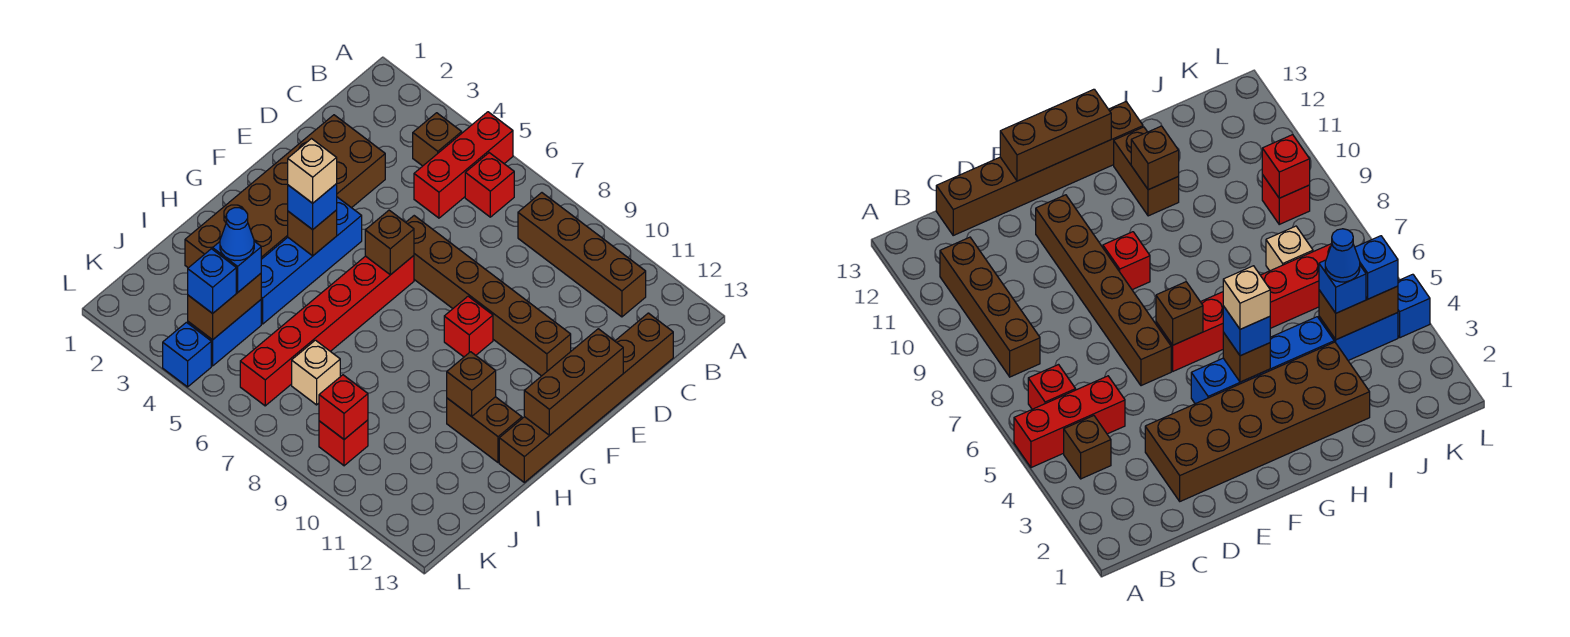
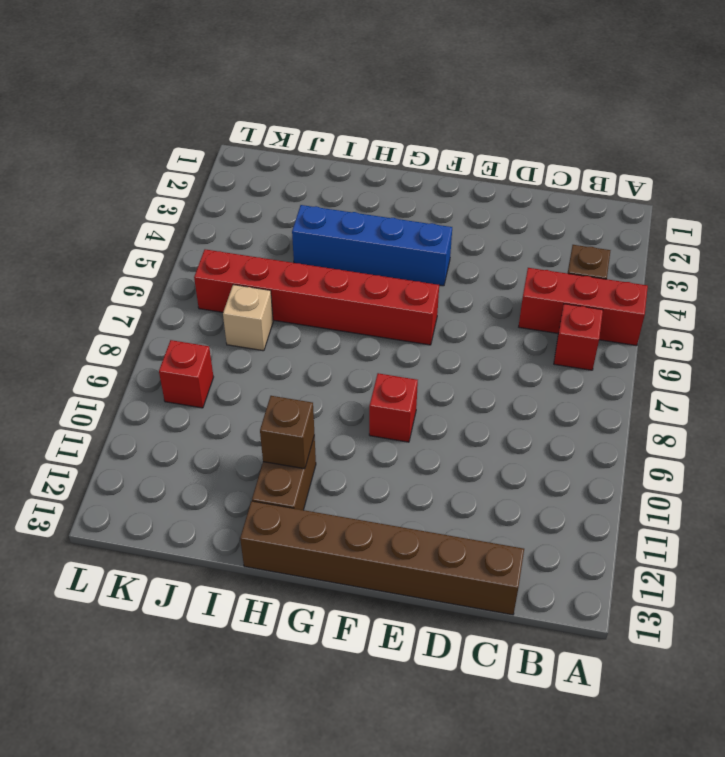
none -> brown 1x4 brick [518,193,646,317]
none -> brown 2x6 brick [185,115,385,268]
none -> brown 1x6 brick [406,216,571,376]

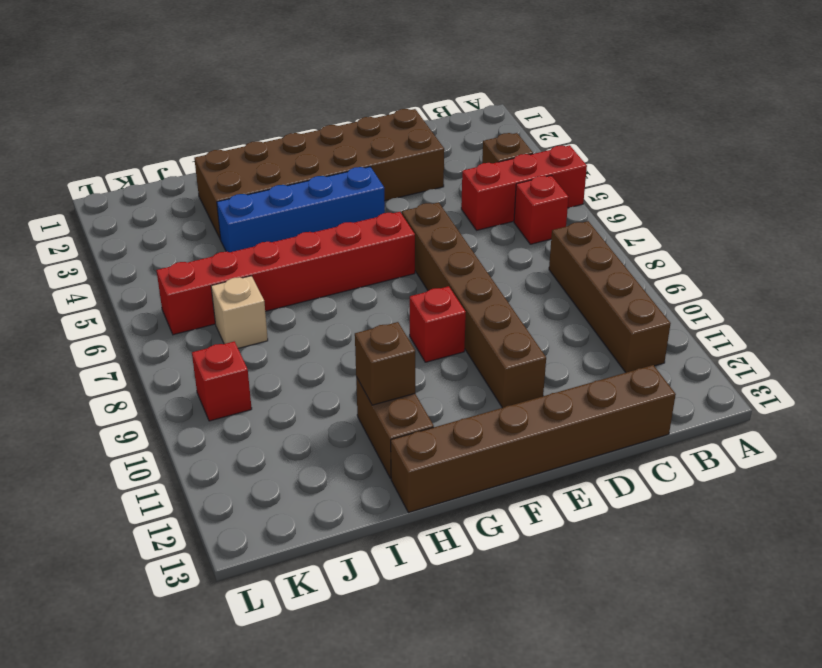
none -> blue 1x2 brick [188,300,261,366]
none -> blue 1x1 brick [163,322,211,387]
none -> brown 1x3 brick [524,329,623,435]

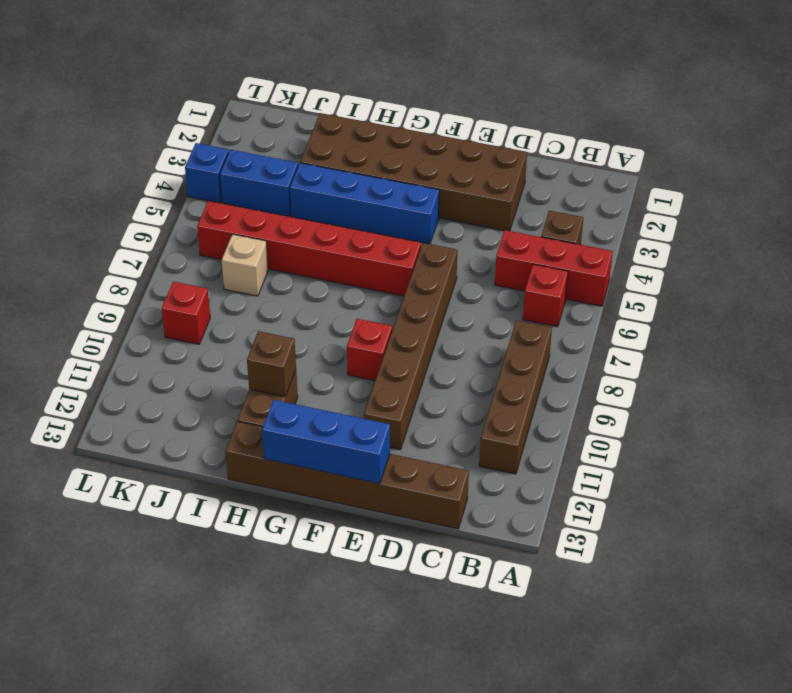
blue 1x3 brick [262,400,390,484] -> brown 1x3 brick [524,329,623,435]
none -> brown 1x1 brick [365,210,414,275]
none -> brown 1x1 brick [288,210,337,256]
none -> brown 1x2 brick [188,274,261,340]

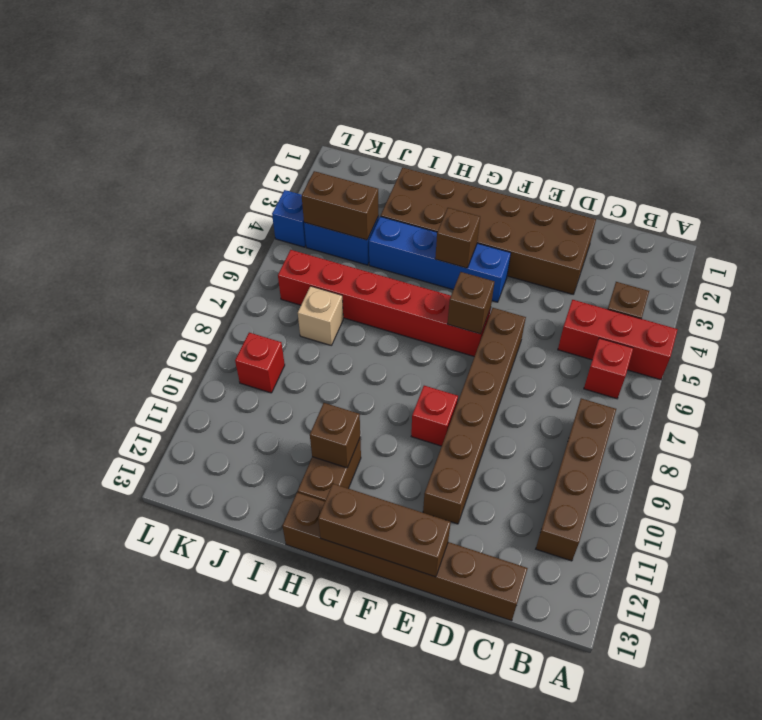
none -> red 1x1 brick [319,375,368,439]
none -> blue 1x1 brick [288,184,337,230]
none -> blue 1x1 brick [213,241,261,292]

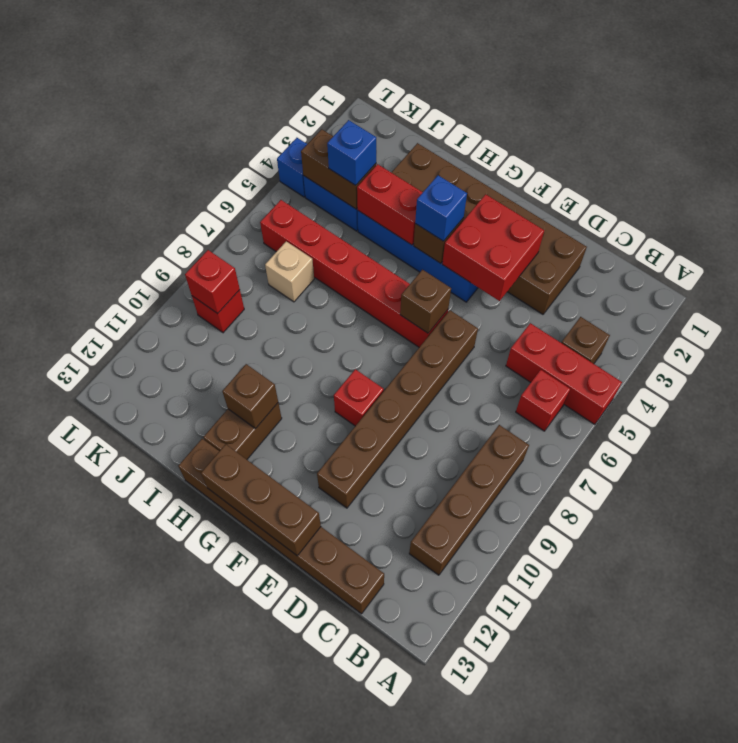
red 2x2 brick [442,194,544,301] -> none
red 1x2 brick [357,164,423,245] -> none
none -> blue 1x1 brick [188,249,236,313]
none -> tan 1x1 brick [288,139,337,203]
none -> blue 1x1 cone [220,208,254,260]

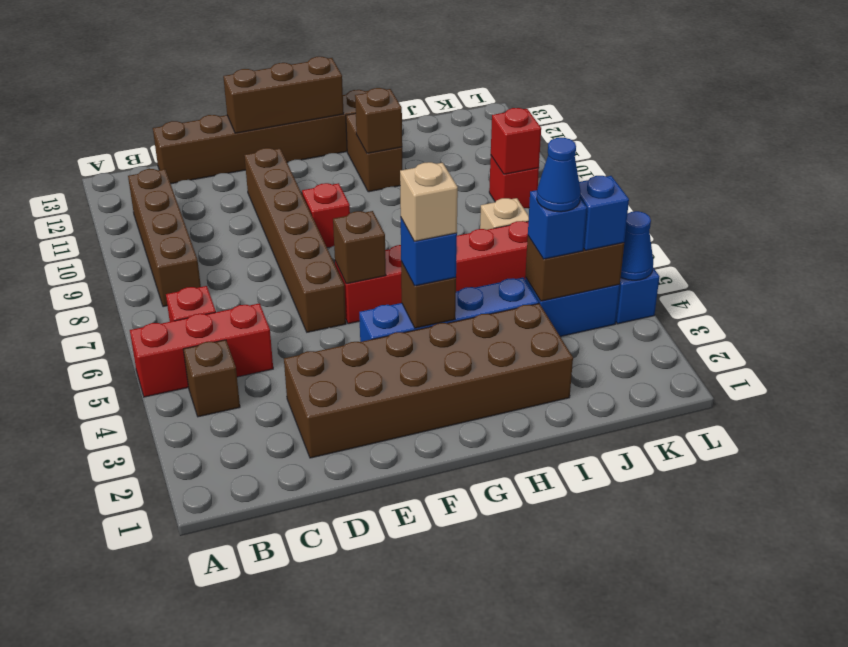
blue 1x1 cone [621,211,653,280] -> none

